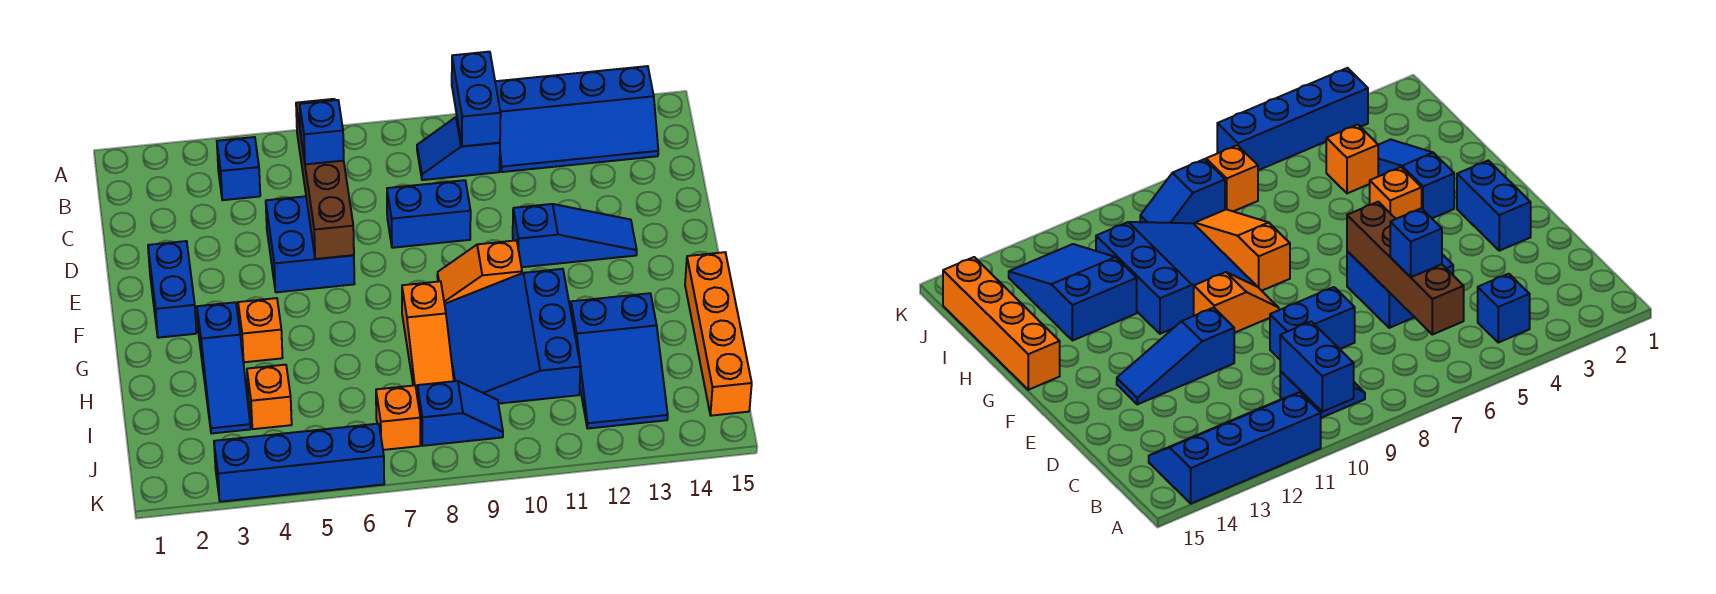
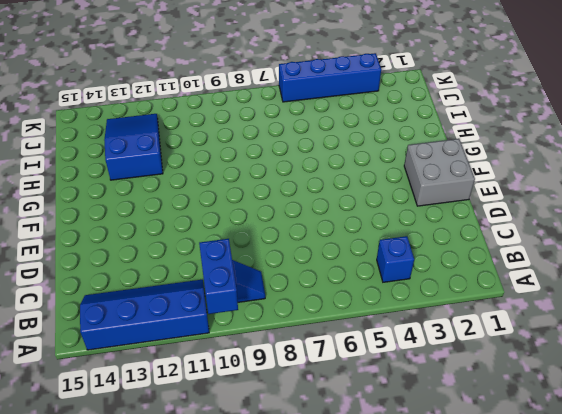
grey 2x2 brick [404,139,475,206] -> blue 1x2 brick [148,241,196,338]
none -> blue 2x2 brick [266,196,355,292]
none -> blue 1x2 brick [387,180,471,248]
none -> blue 1x3 slope [513,204,637,267]

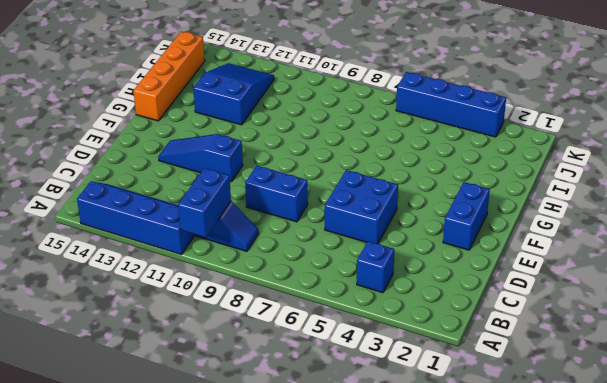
none -> orange 1x2 slope [437,240,522,304]
none -> blue 1x3 slope [197,302,250,434]
none -> orange 1x1 brick [238,298,283,362]

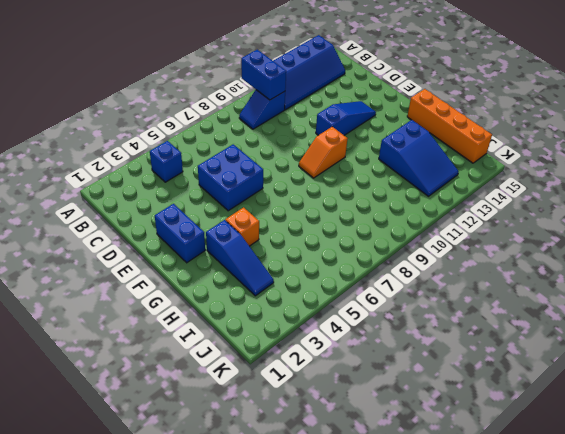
none -> blue 1x2 brick [387,180,471,248]
none -> orange 1x3 slope [402,281,454,392]
none -> blue 3x3 slope [445,269,580,404]

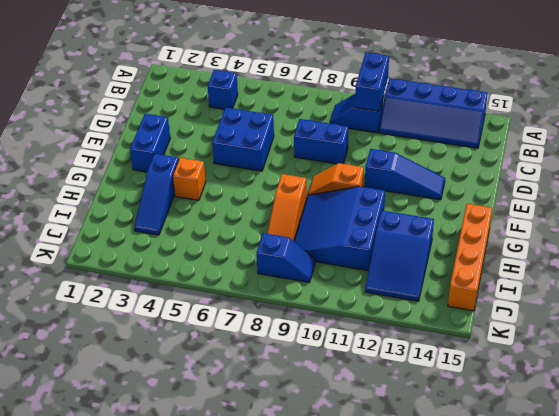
none -> orange 1x1 brick [247,365,292,429]
none -> orange 1x1 brick [376,385,420,450]
none -> blue 1x4 brick [214,424,384,502]

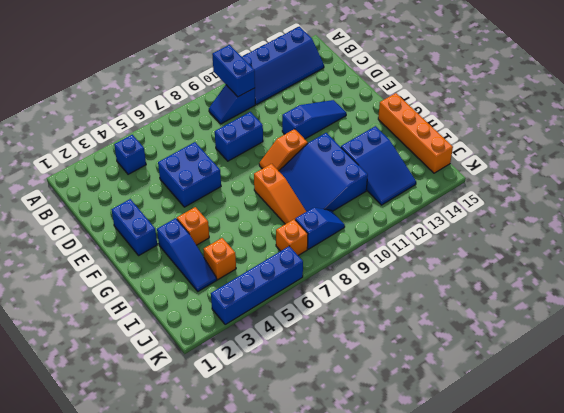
none -> brown 1x4 brick [296,99,354,259]
none -> blue 1x1 brick [300,100,344,164]

